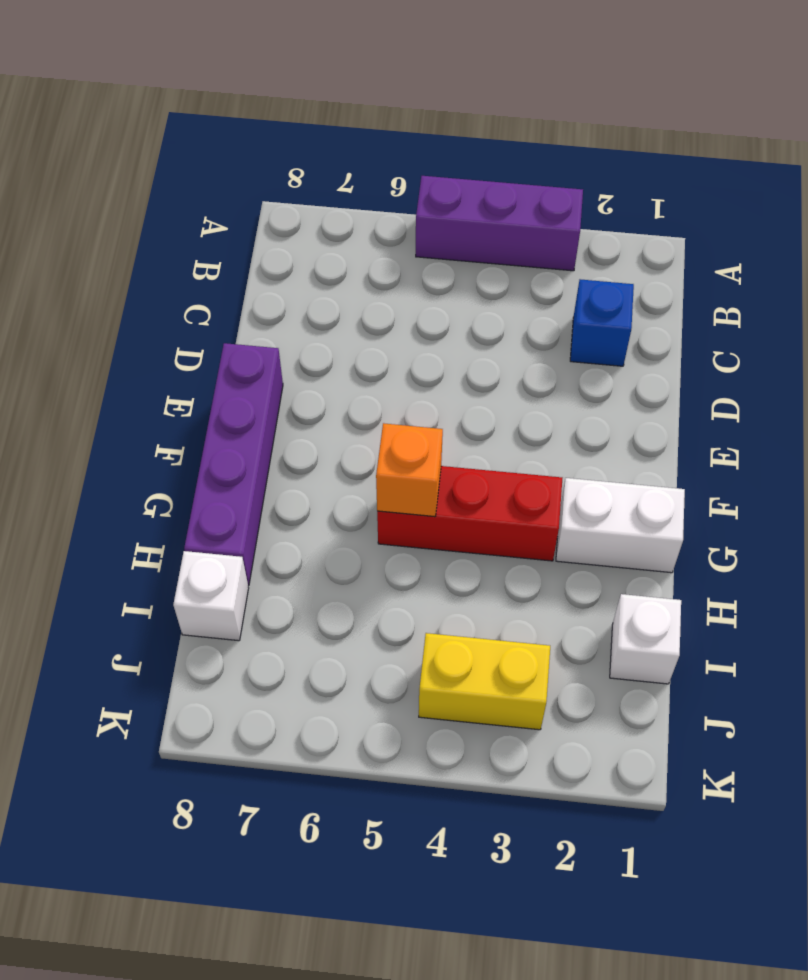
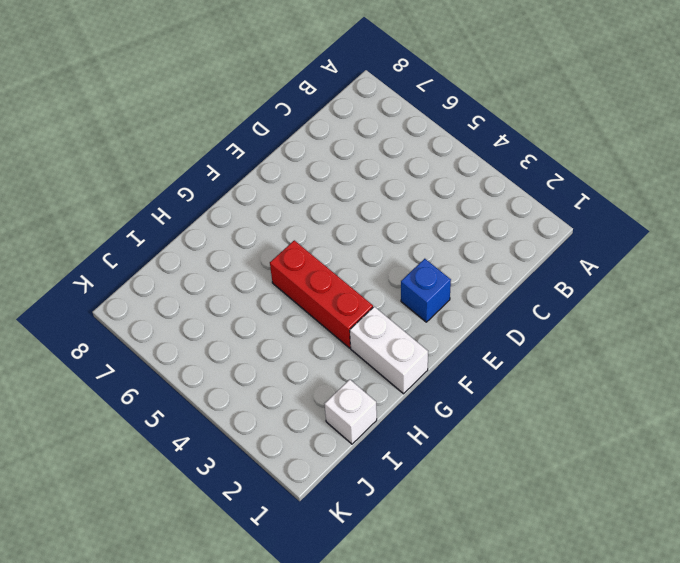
blue 1x1 brick [401,259,451,322] -> blue 1x1 brick moved to [570,279,634,366]
none -> purple 1x3 brick [416,176,583,271]
none -> purple 1x4 brick [184,343,283,585]

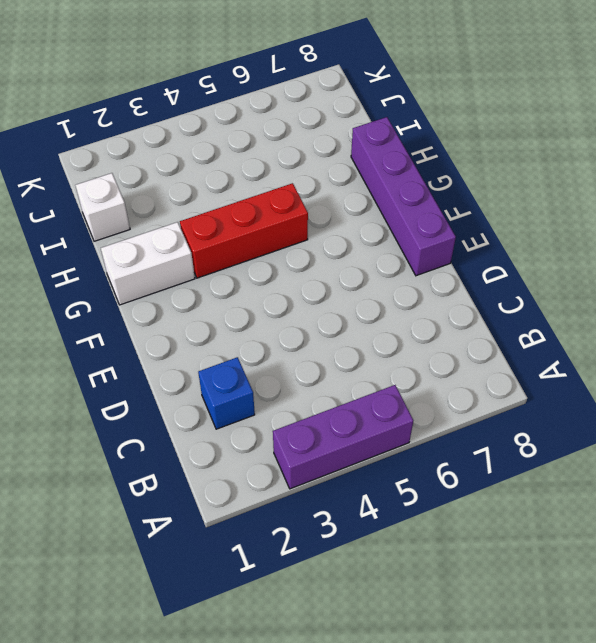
none -> white 1x1 brick [173,551,249,641]
none -> yellow 1x2 brick [419,633,550,730]

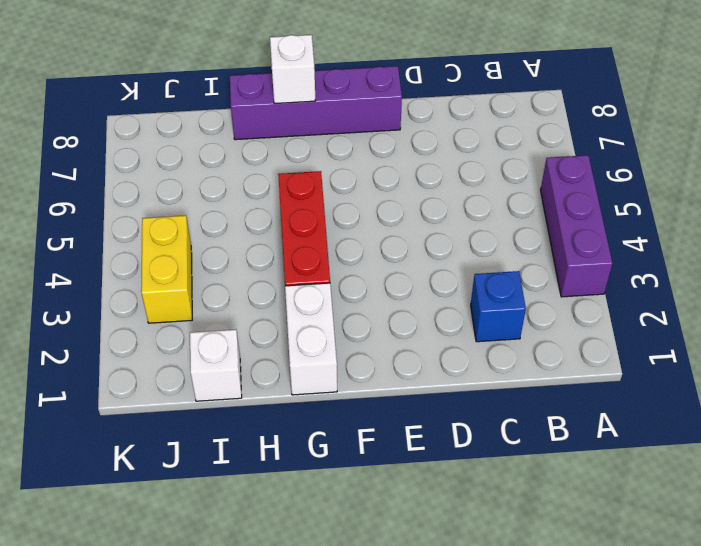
white 1x1 brick [270,35,315,104] -> white 1x1 brick moved to [173,551,249,641]
none -> orange 1x1 brick [376,423,443,517]

